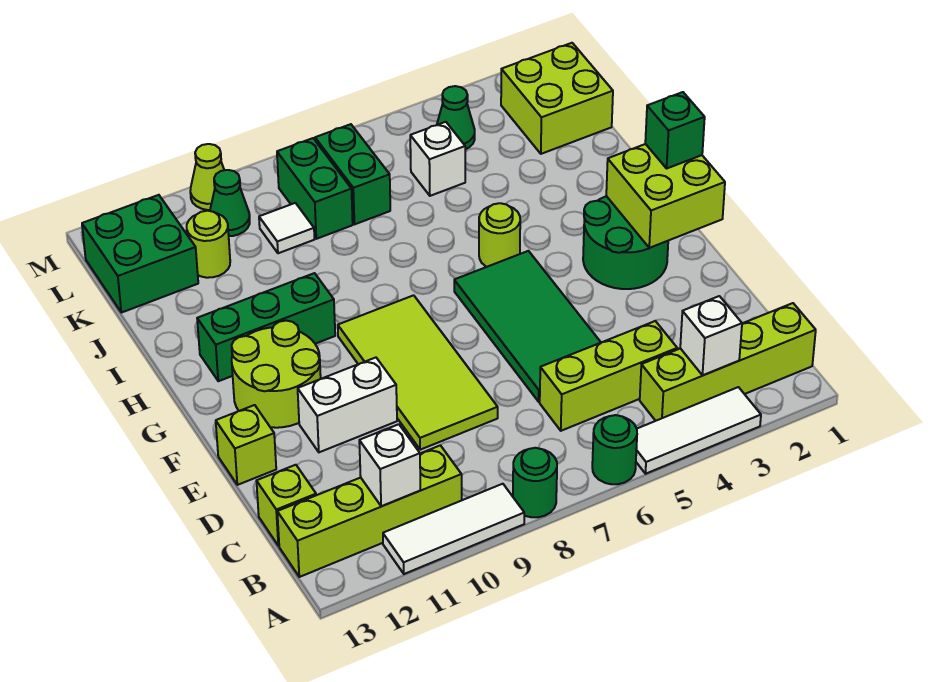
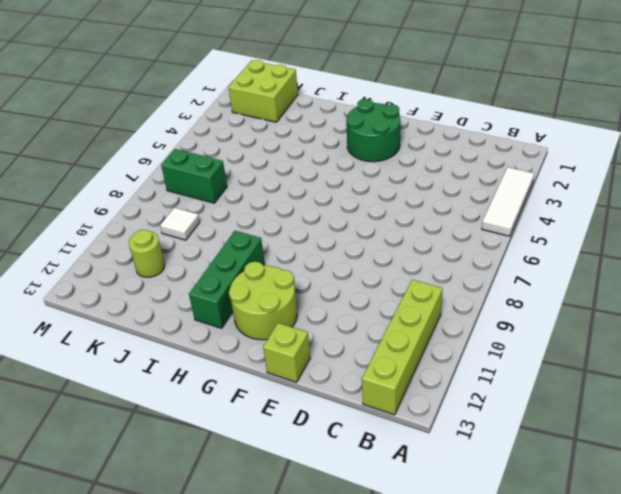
none -> green 1x1 round brick [592,415,637,484]
none -> green 1x1 round brick [513,448,557,517]
none -> white 1x3 tile [383,484,524,574]
none -> lime 1x4 brick [640,303,816,421]

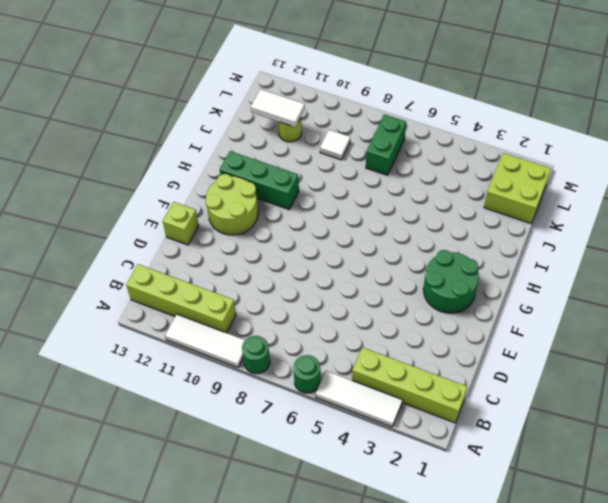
white 1x2 tile [251,89,305,127] -> none
none -> lime 1x3 brick [540,321,677,431]
none -> lime 1x1 brick [257,465,316,546]
none -> green 2x4 tile [454,251,601,402]
none -> lime 2x4 tile [338,295,498,450]

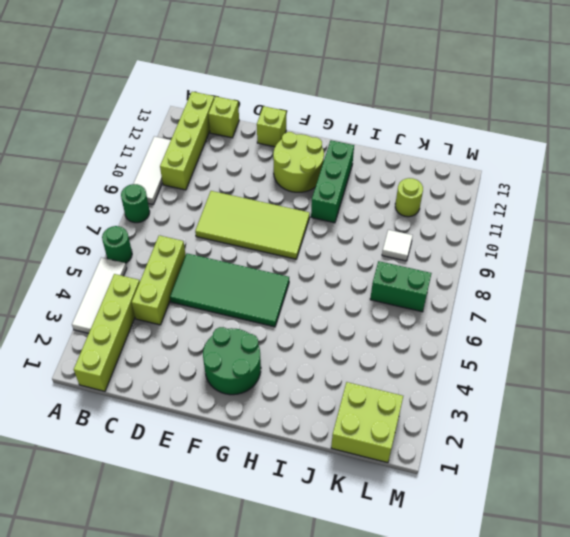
none -> white 1x2 brick [298,358,397,452]
none -> lime 1x1 round brick [479,203,520,267]
none -> white 1x1 brick [410,122,465,196]
none -> green 1x2 brick [277,138,353,239]

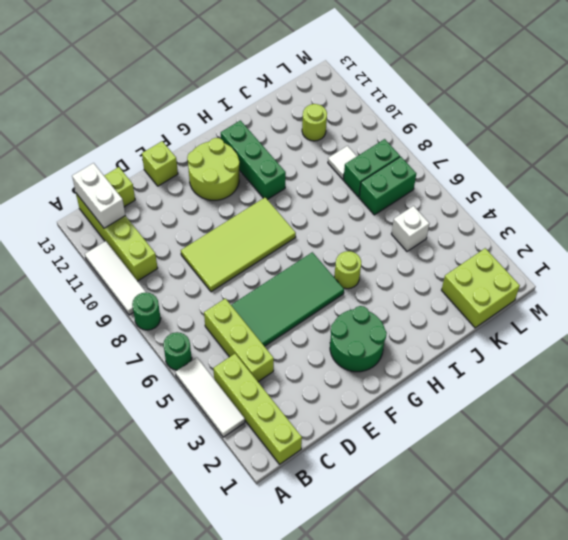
white 1x2 brick [72,163,125,228] -> white 1x2 brick moved to [298,358,397,452]
none -> green 2x2 brick [82,195,198,313]
none -> green 1x1 cone [437,86,475,149]
none -> green 1x1 cone [210,170,250,236]
none -> lime 1x1 cone [190,144,224,210]

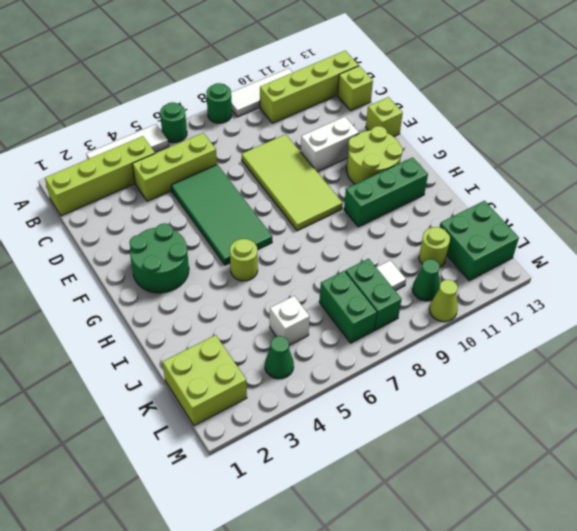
none -> white 1x1 brick [680,296,742,375]
none -> white 1x1 brick [359,424,420,506]
none -> lime 2x2 brick [606,144,725,248]
none -> green 1x1 brick [645,92,705,168]

